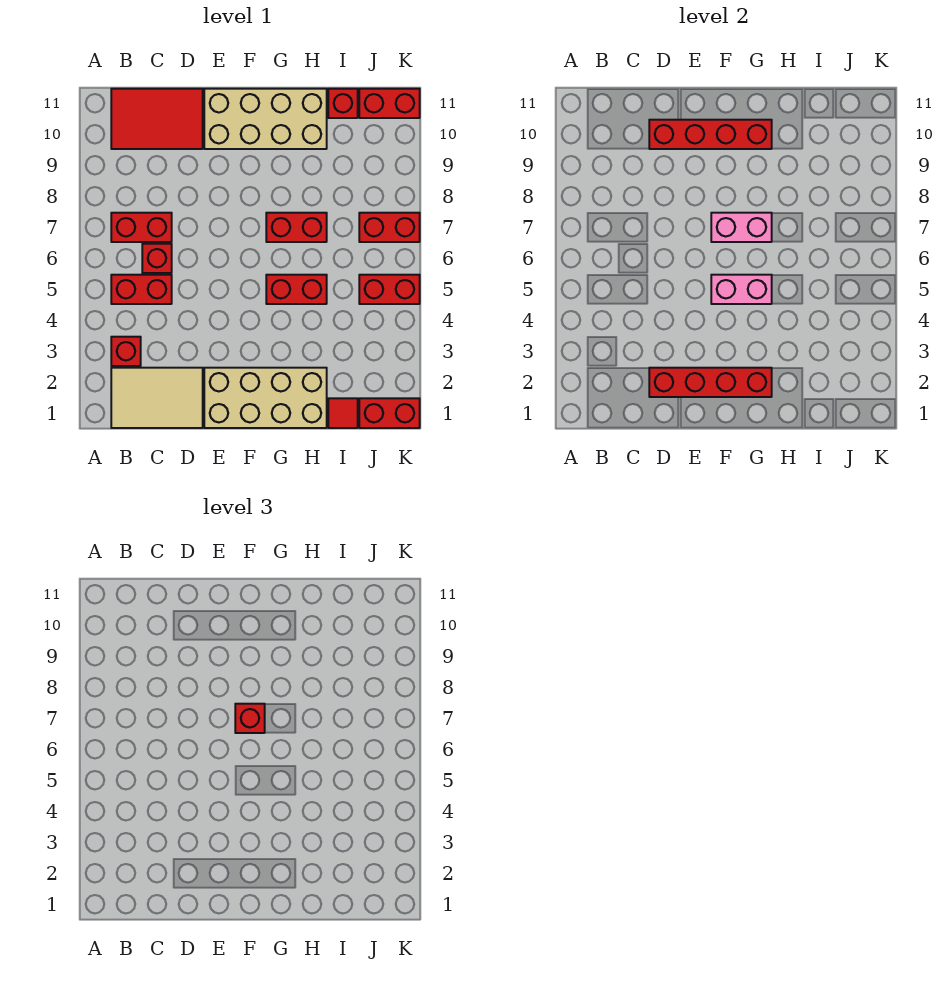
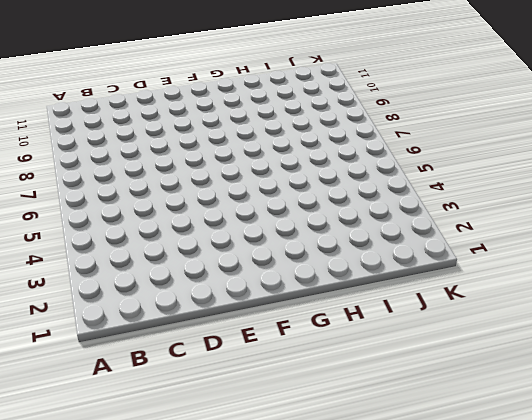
none -> tan 2x3 tile [111,368,203,428]
none -> red 1x1 brick [111,337,141,366]
none -> red 1x2 brick [111,275,172,304]

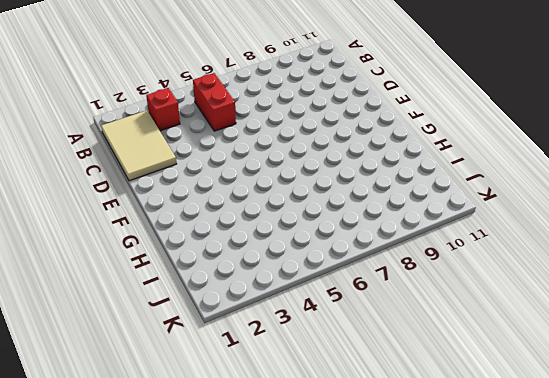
none -> red 1x2 brick [111,213,172,242]
none -> red 2x3 tile [111,89,203,149]
none -> red 1x1 brick [142,244,172,273]

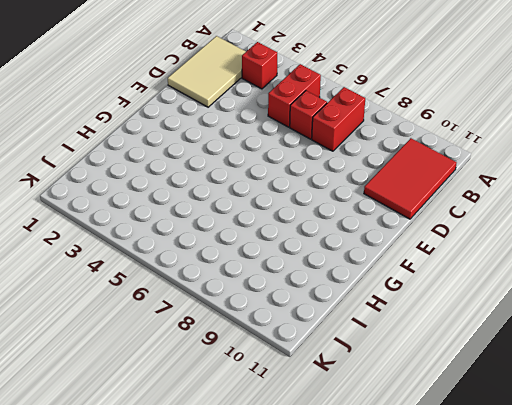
none -> tan 2x4 brick [204,368,327,428]
none -> tan 2x4 brick [204,89,327,149]
none -> red 1x2 brick [266,275,327,304]

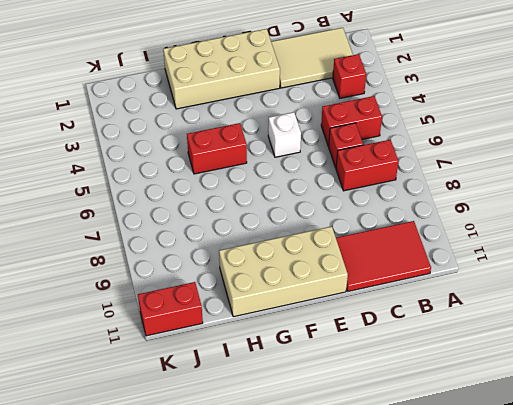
white 1x1 brick [268,112,301,157] -> none
none -> red 1x2 brick [266,213,327,242]
none -> red 1x1 tile [328,398,358,428]
none -> red 1x1 brick [328,89,358,118]

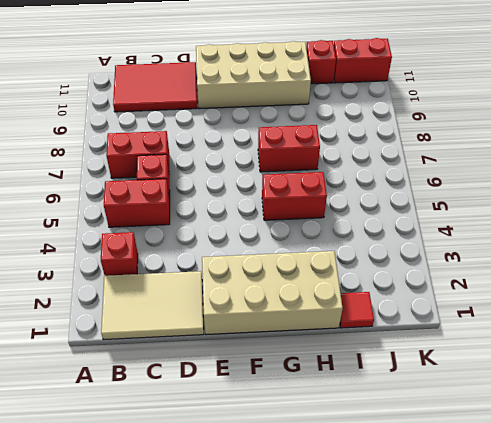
none -> red 1x2 brick [359,398,420,428]
none -> red 1x2 brick [359,275,420,304]
none -> red 1x2 brick [359,213,420,242]

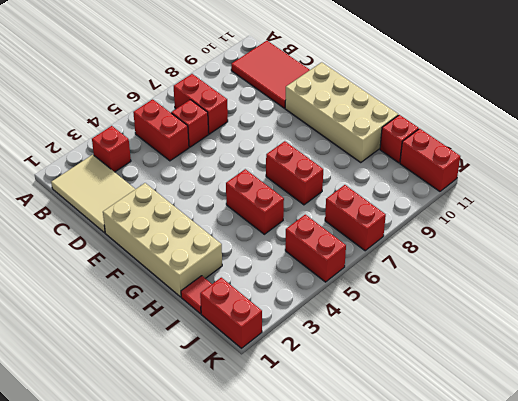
none -> red 1x4 brick [649,368,772,397]
none -> red 1x4 brick [649,120,772,149]
none -> pink 1x2 brick [711,275,772,304]

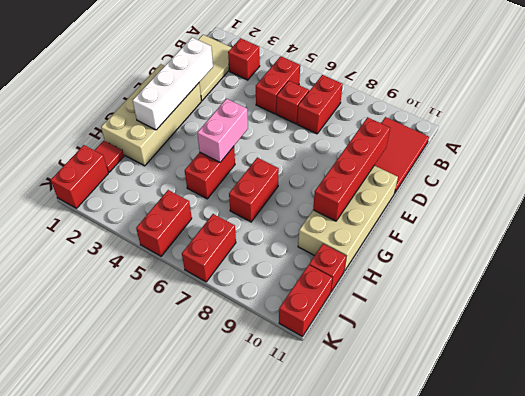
white 1x4 brick [133,38,213,130] -> red 1x4 brick [649,368,772,397]
none -> pink 1x2 brick [711,213,772,242]
none -> red 1x1 brick [235,704,265,733]

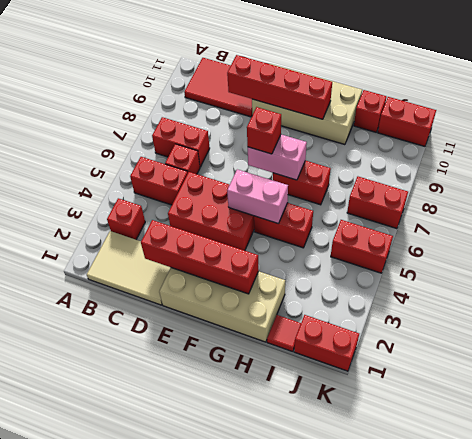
red 2x3 brick [168,172,254,251] -> none

